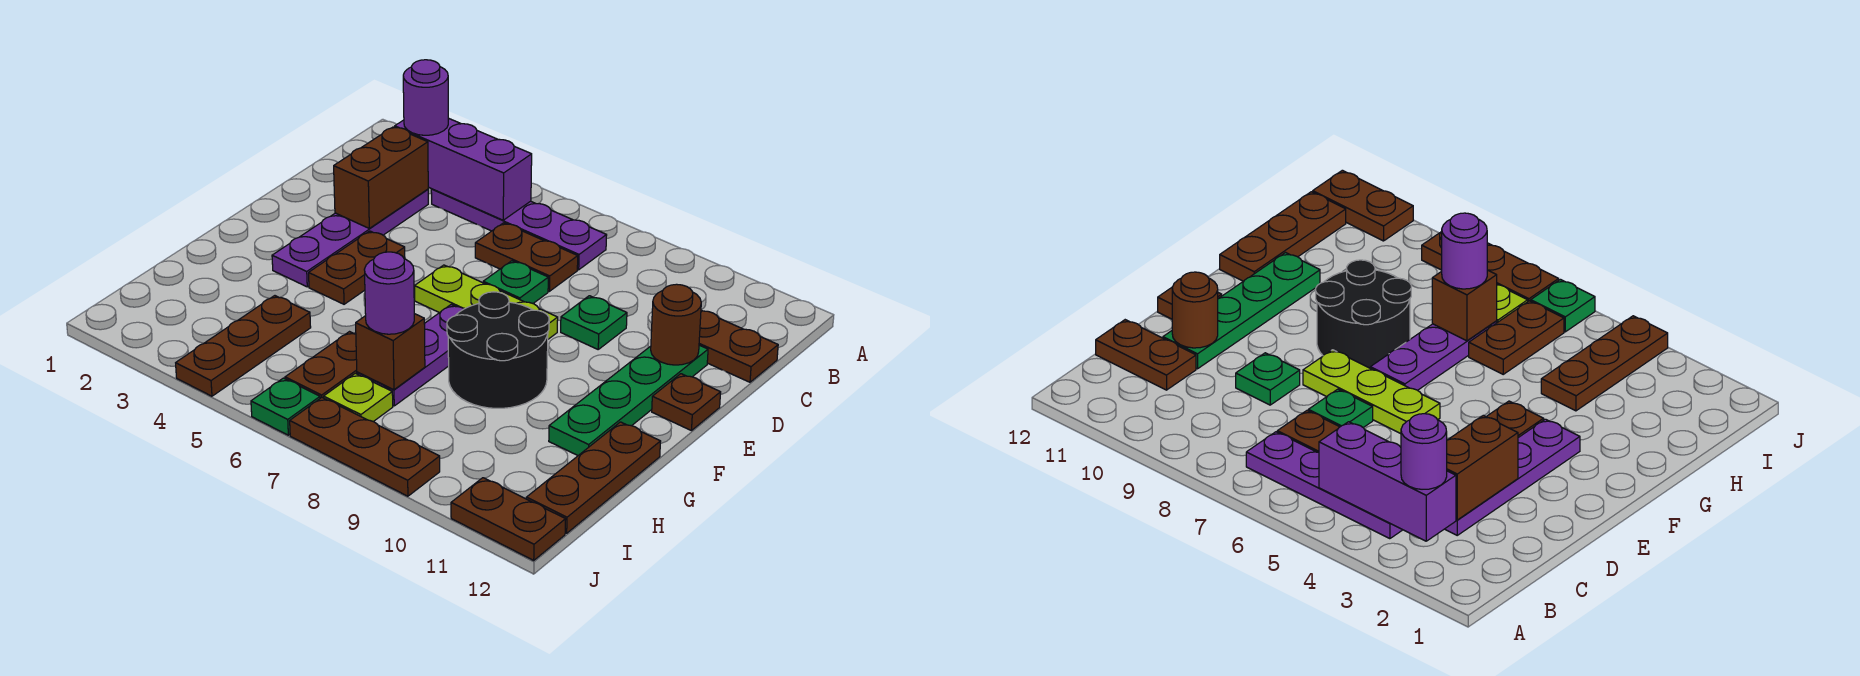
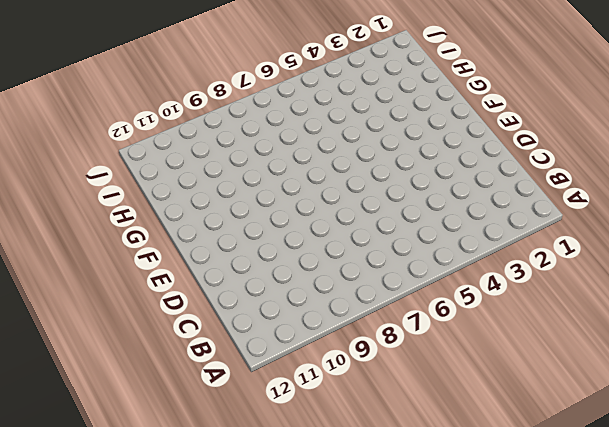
none -> purple 1x4 plate [431,189,607,270]
none -> purple 1x4 plate [272,189,428,287]
none -> brown 1x2 plate [475,223,578,291]

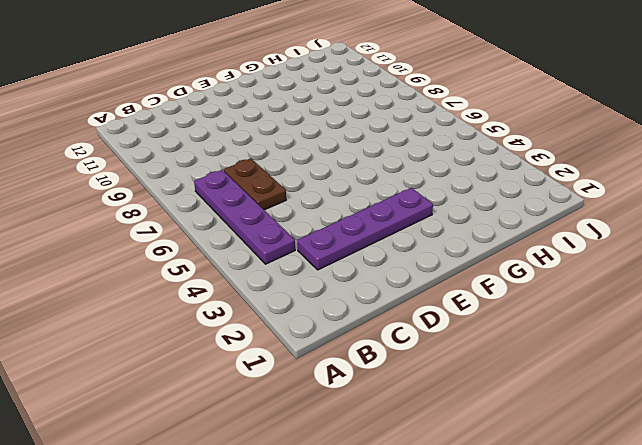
none -> brown 1x2 plate [699,311,778,382]
none -> green 1x1 plate [483,261,548,303]
none -> green 1x1 plate [561,296,627,349]

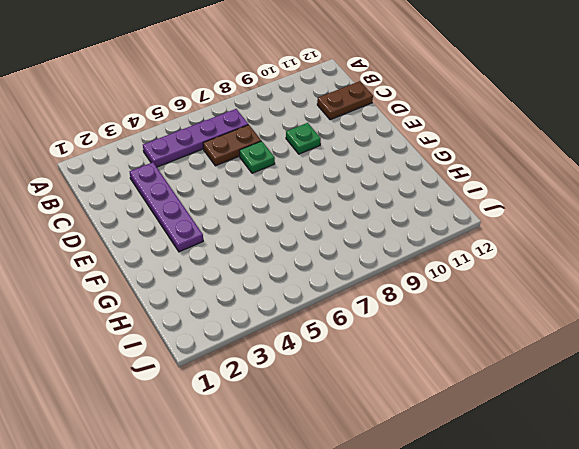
none -> green 1x4 plate [549,345,708,455]
none -> brown 1x2 plate [309,231,405,304]
none -> lime 1x3 plate [415,265,558,339]

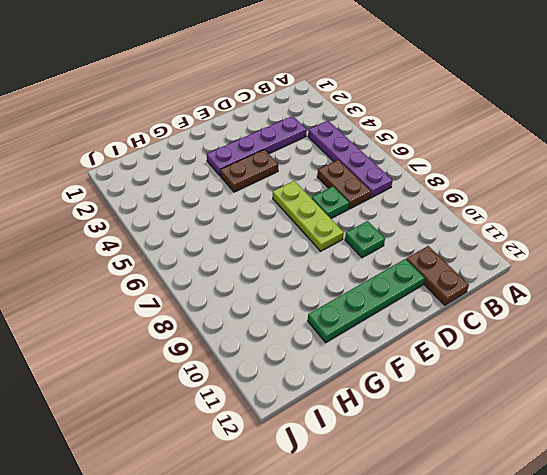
none -> brown 1x1 plate [652,374,721,430]
none -> purple 1x3 plate [357,305,464,406]
none -> black 2x2 round brick [447,292,549,408]

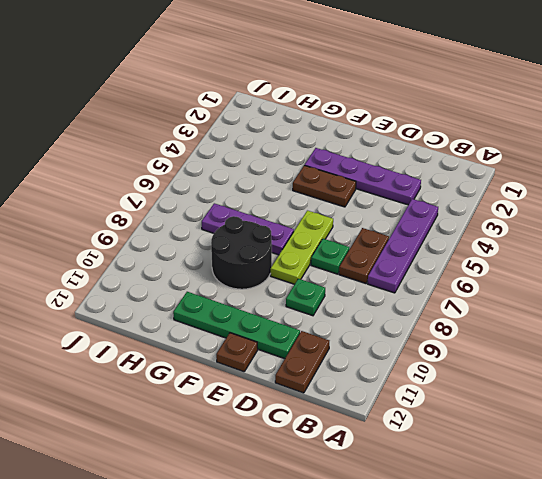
none -> brown 1x3 plate [526,422,661,533]
none -> brown 1x3 plate [176,296,311,396]
none -> brown 1x2 plate [285,332,357,398]

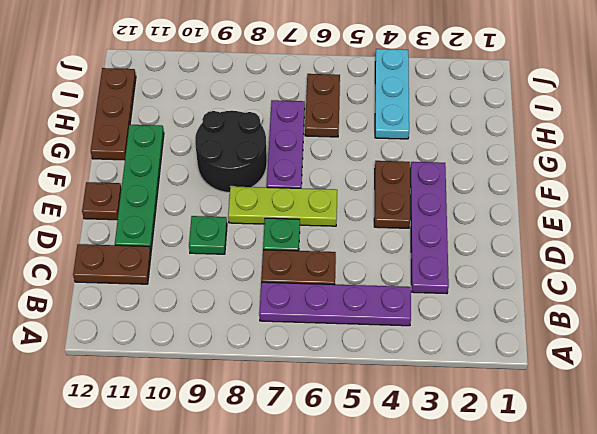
cyan 1x3 plate [375,49,409,139] -> brown 1x3 plate [176,296,311,396]
none -> lime 1x1 plate [324,373,393,422]
none -> green 1x1 plate [251,378,320,435]
none -> brown 1x3 plate [290,398,440,496]

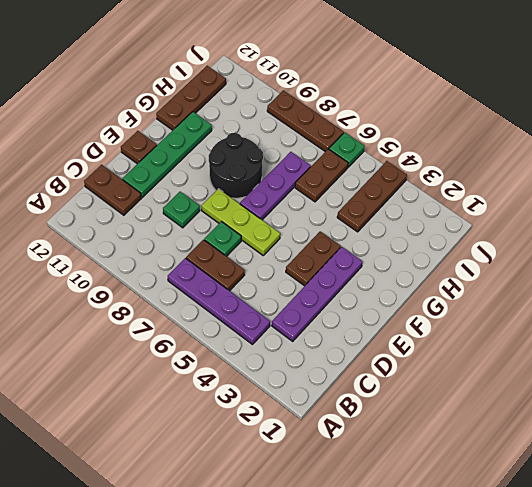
none -> lime 1x1 plate [324,373,393,422]
none -> brown 1x2 plate [451,478,566,560]
none -> purple 1x3 brick [395,118,532,220]

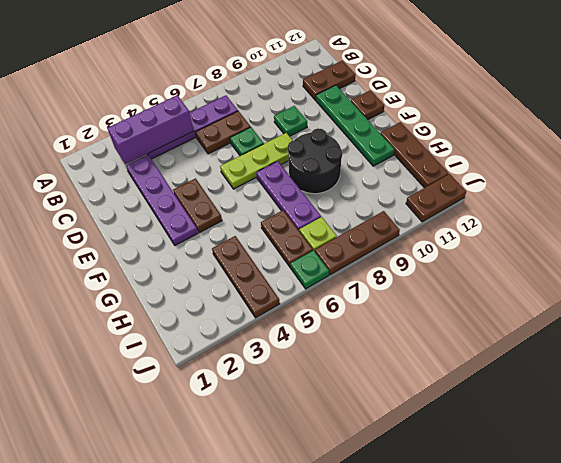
none -> brown 1x2 brick [334,127,428,228]
none -> brown 1x1 round brick [651,284,701,365]
none -> brown 1x1 brick [356,314,425,390]

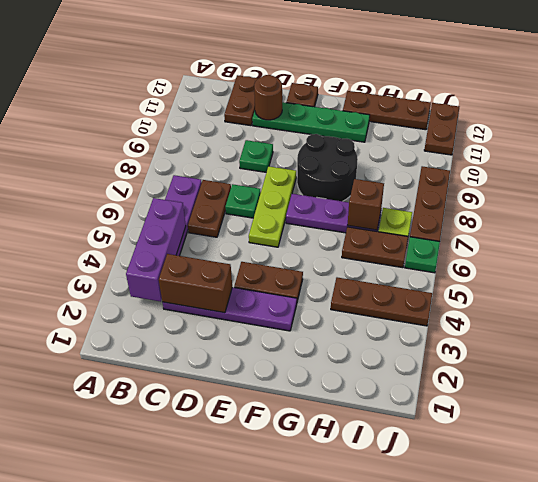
none -> purple 1x1 round brick [403,60,448,135]
none -> purple 1x1 round brick [364,252,414,334]

